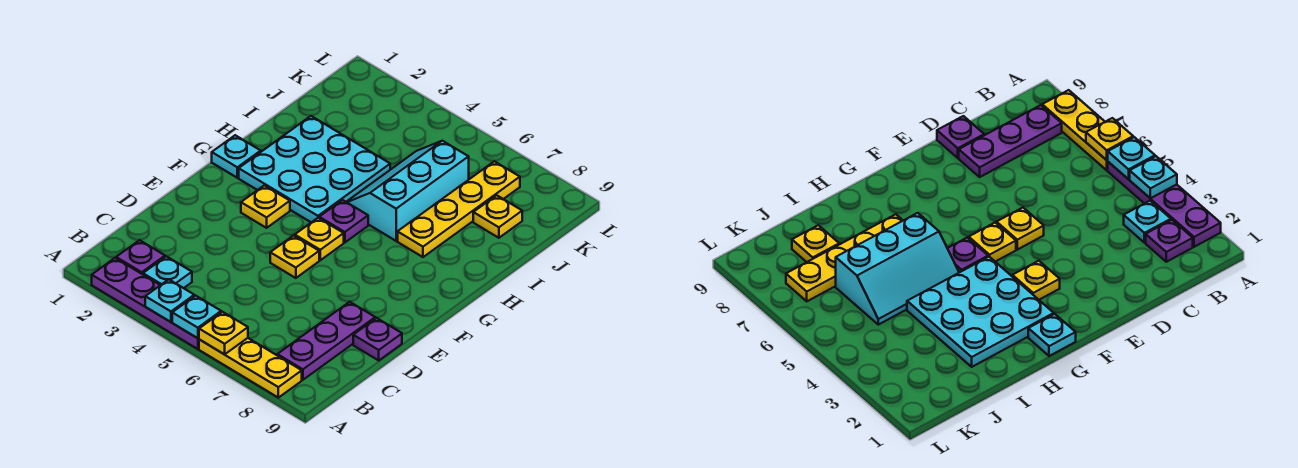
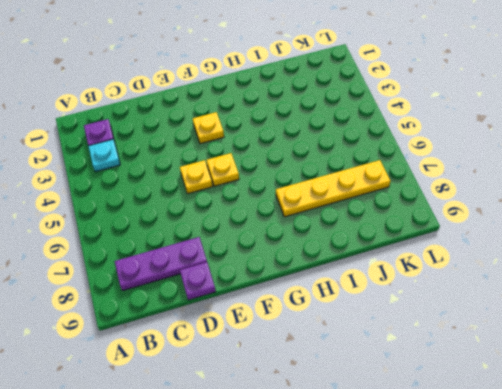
none -> purple 1x4 plate [92,258,199,349]
none -> yellow 1x3 plate [199,338,302,398]
none -> cyan 1x1 plate [212,135,261,178]

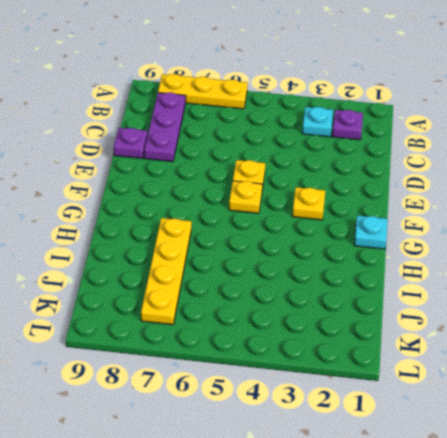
none -> purple 1x4 plate [92,258,199,349]
none -> cyan 3x3 plate [239,116,390,222]
none -> purple 1x1 plate [319,200,368,243]

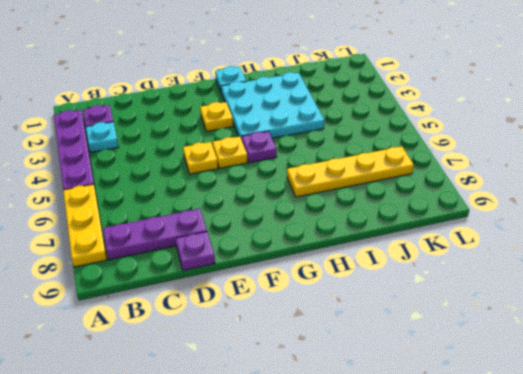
none -> cyan 2x3 slope [347,141,469,241]
none -> yellow 1x1 plate [473,195,522,238]
none -> cyan 1x1 plate [145,279,194,322]

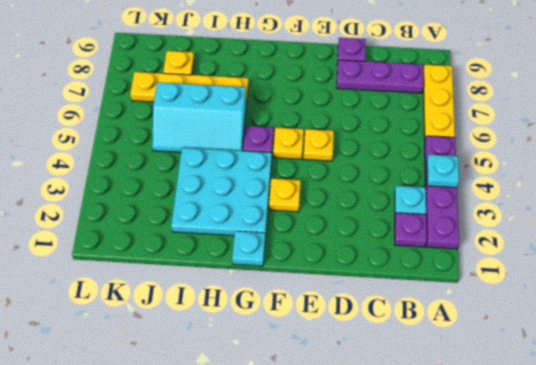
none -> cyan 1x1 plate [172,296,221,338]
none -> yellow 1x1 plate [199,312,248,354]

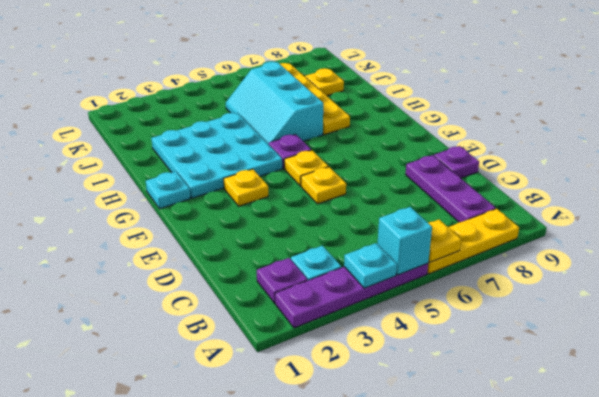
cyan 1x1 brick [378,207,432,275] -> cyan 1x1 plate [172,296,221,338]

